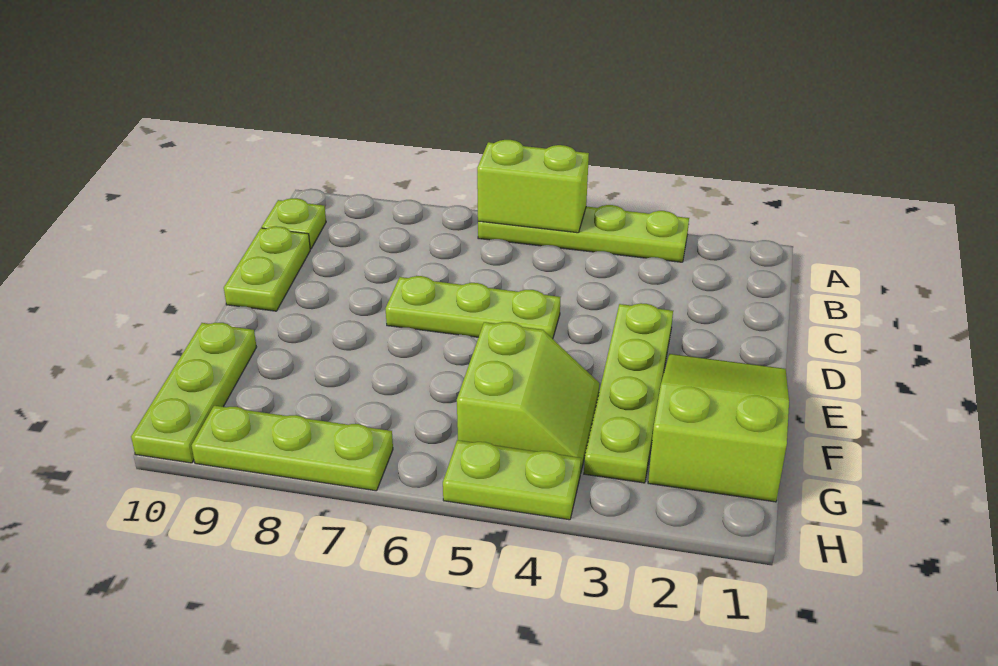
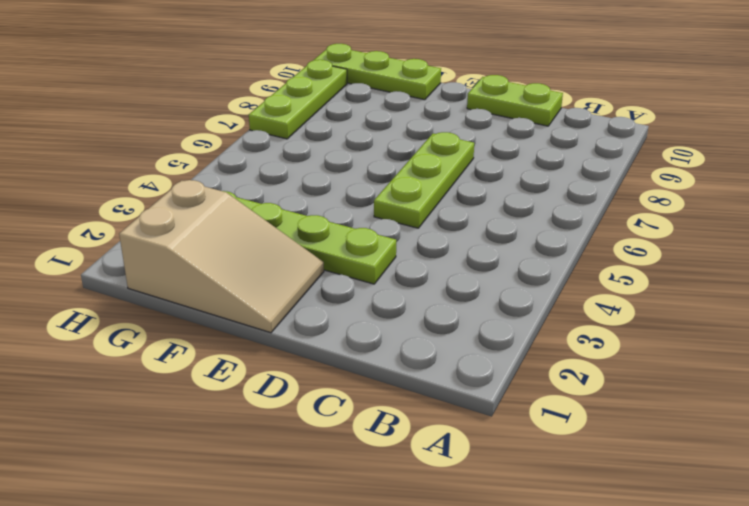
tan 2x3 slope [119,180,324,333] -> lime 2x3 slope [648,354,789,502]
none -> lime 1x4 plate [478,205,689,262]
none -> lime 1x1 plate [262,198,326,249]

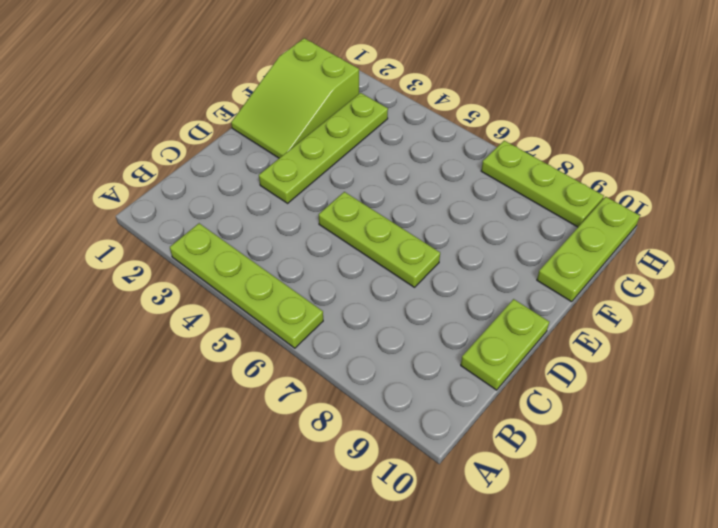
none -> lime 1x1 plate [262,198,326,249]
none -> lime 2x2 slope [457,322,600,473]

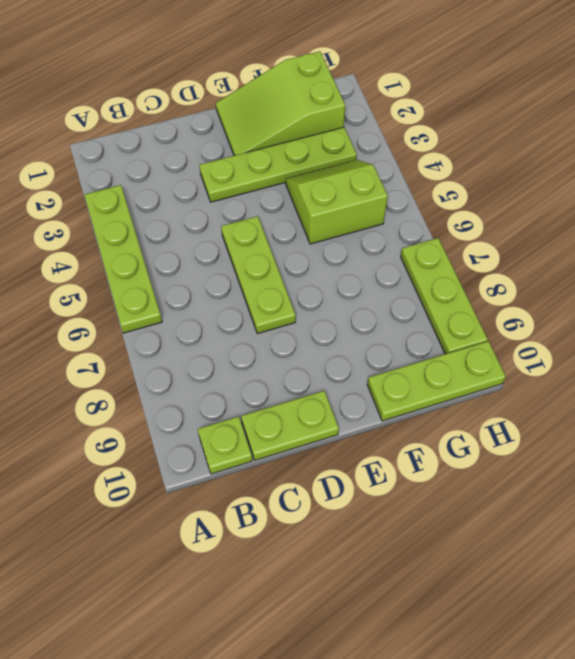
none -> lime 1x2 plate [443,440,581,520]
none -> lime 1x2 brick [477,140,589,233]

